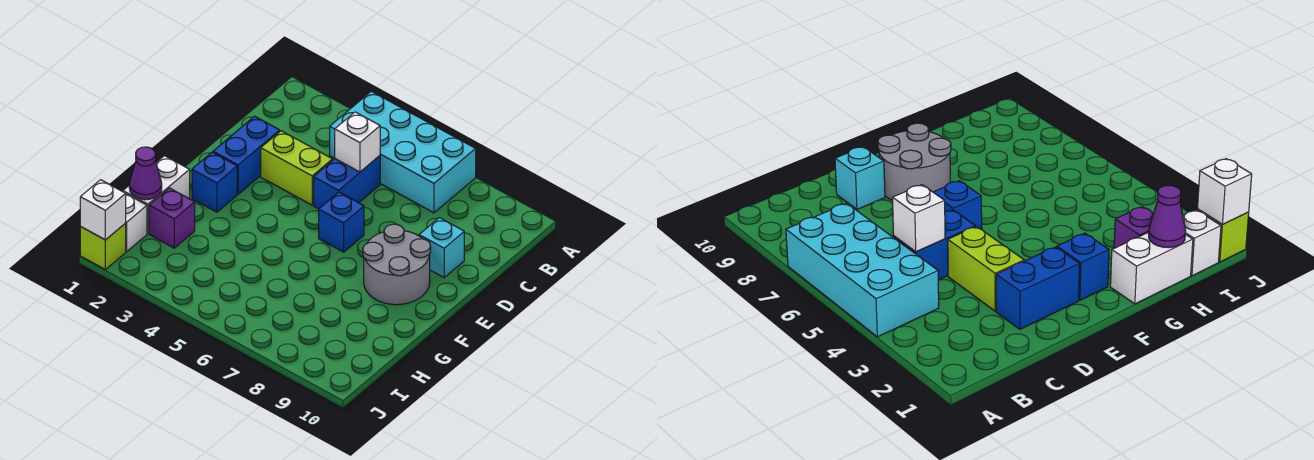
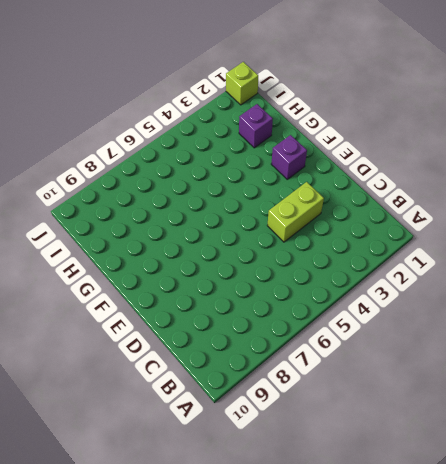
purple 1x1 brick [271,135,307,179] -> blue 1x1 brick [192,152,237,212]
none -> cyan 2x4 brick [330,91,476,213]
none -> blue 1x2 brick [314,156,380,209]
none -> blue 1x2 brick [213,116,280,194]

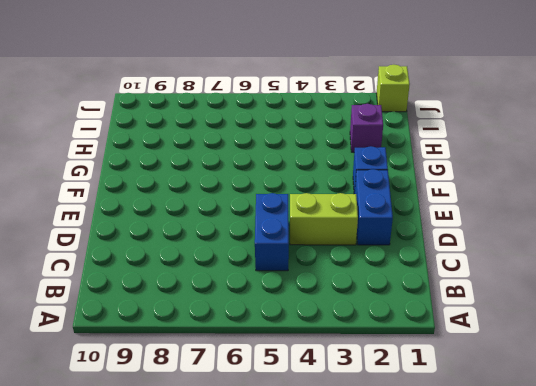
none -> cyan 2x4 brick [330,91,476,213]
none -> cyan 1x1 brick [419,218,464,277]
none -> blue 1x1 brick [319,192,364,252]

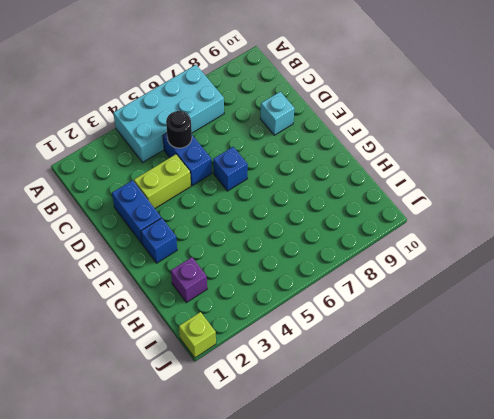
black 1x1 round brick [166,111,192,148] -> white 1x1 brick [335,112,380,172]
none -> grey 2x2 round brick [363,224,431,305]
none -> white 1x2 brick [123,156,190,234]
none -> white 1x1 brick [126,194,147,252]

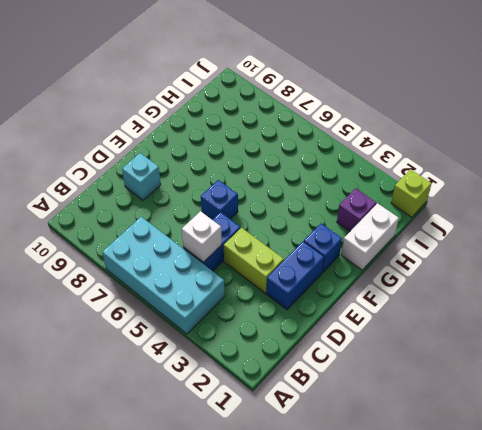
none -> grey 2x2 round brick [363,224,431,305]
none -> white 1x1 brick [126,194,147,252]
none -> purple 1x1 cone [129,147,162,200]

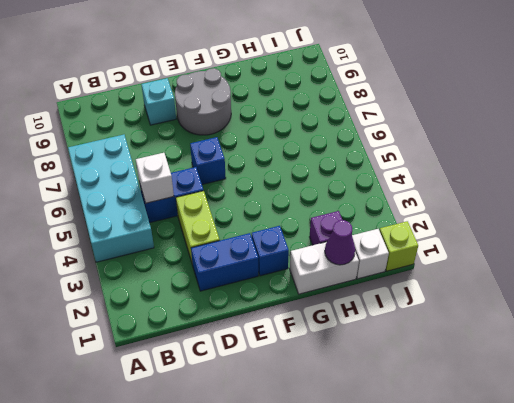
none -> white 1x1 brick [80,180,126,240]

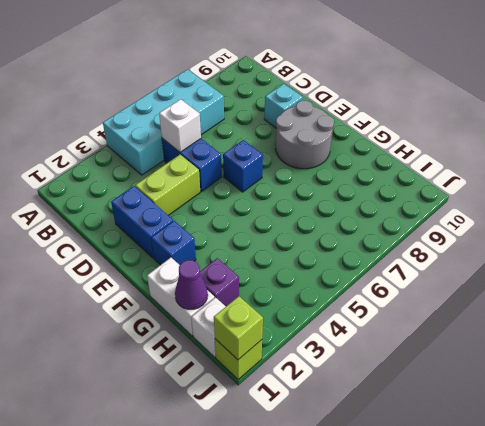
lime 1x1 brick [214,296,263,360] -> white 1x1 brick [80,180,126,240]

